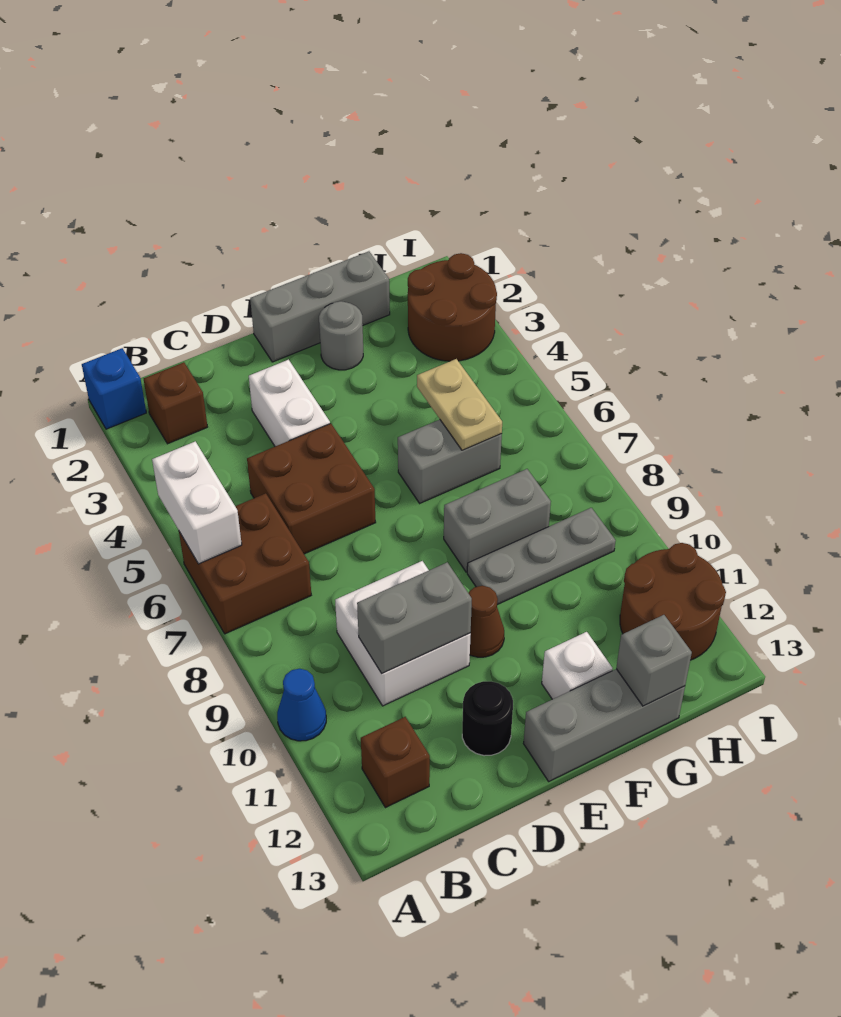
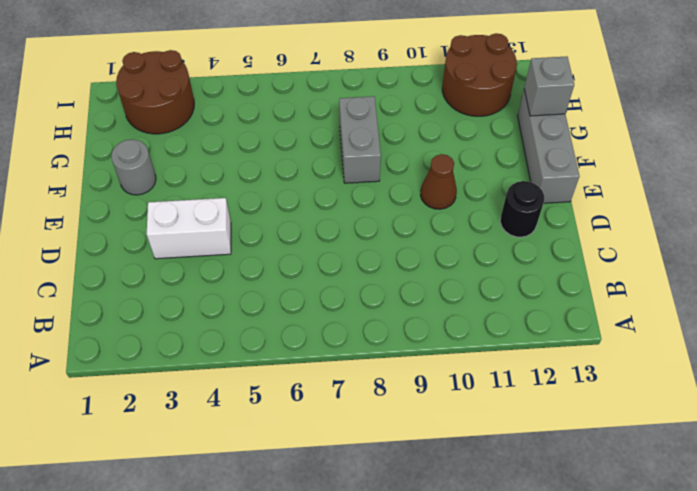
none -> blue 1x1 brick [82,348,146,429]
none -> brown 2x2 brick [179,493,311,634]
none -> blue 1x1 cone [277,669,326,741]

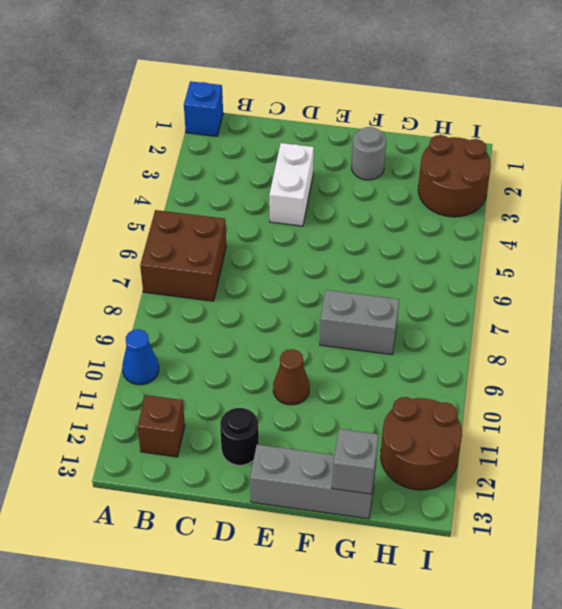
none -> brown 1x1 brick [144,362,207,444]
none -> brown 2x2 brick [247,423,376,554]
none -> white 2x2 brick [335,561,471,706]

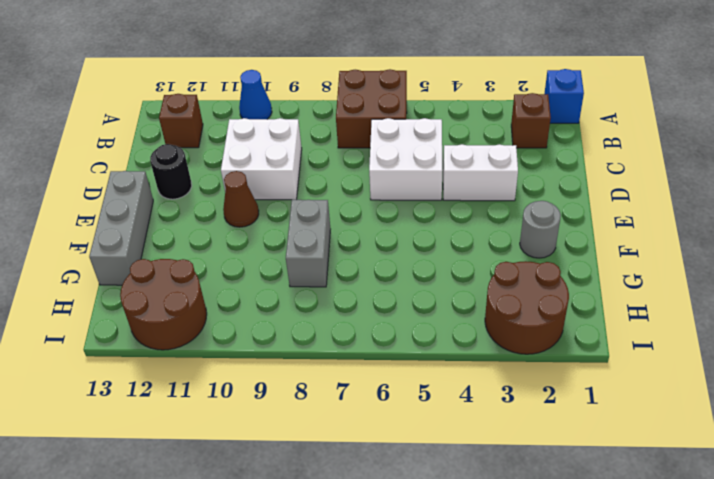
white 2x2 brick [369,118,443,200] -> brown 2x2 brick [247,423,376,554]
none -> grey 1x3 brick [250,251,390,362]
none -> grey 1x2 brick [398,420,502,503]
none -> grey 1x3 plate [467,508,616,605]

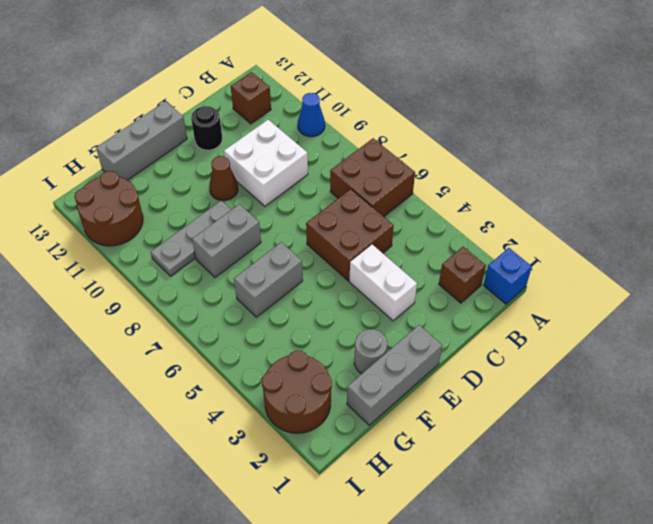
none -> white 1x1 brick [542,632,613,699]
none -> white 1x2 brick [152,441,242,564]
none -> grey 1x2 brick [357,562,472,673]

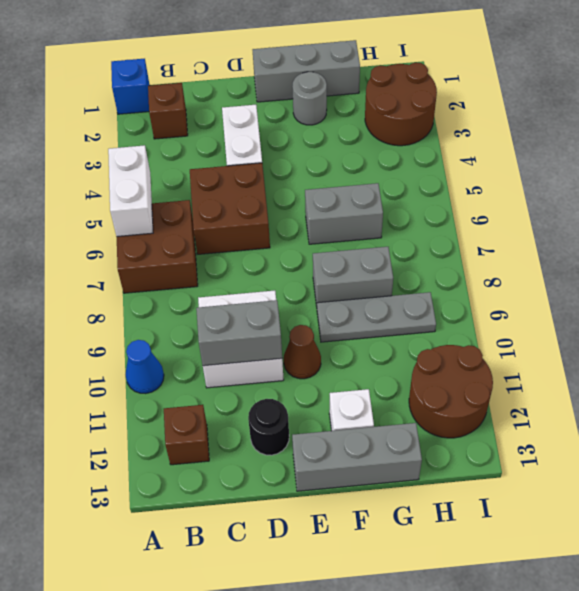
none -> tan 1x2 plate [417,359,502,450]
none -> grey 1x1 brick [616,615,692,706]

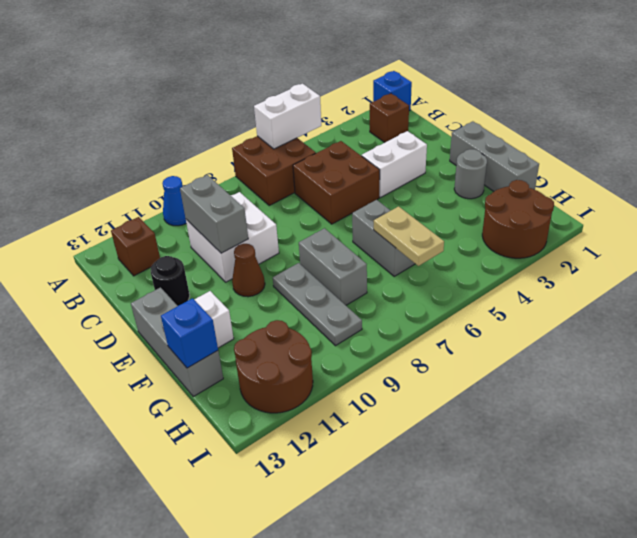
tan 1x2 plate [374,206,444,266] -> tan 1x2 plate turned to [417,359,502,450]
blue 1x1 brick [161,298,218,368] -> grey 1x1 brick [616,615,692,706]

